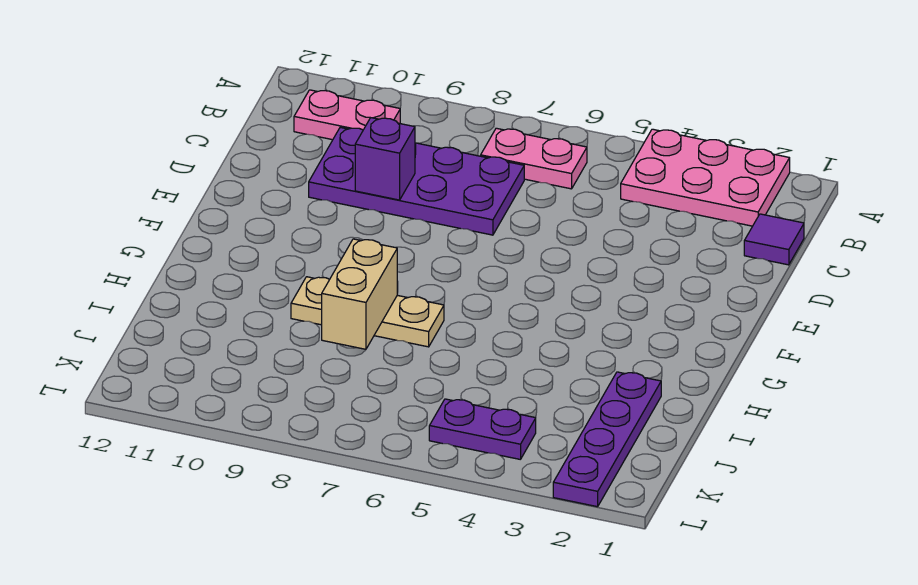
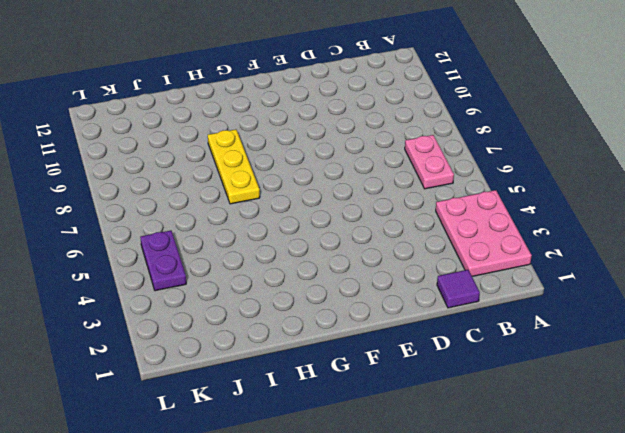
yellow 1x3 plate [208,129,260,204] -> tan 1x3 plate [291,277,444,347]
none -> pink 1x2 plate [294,90,400,140]
none -> purple 2x4 plate [309,127,524,235]

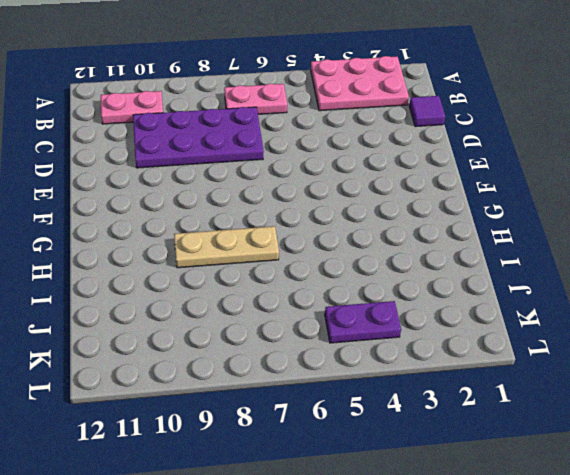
none -> purple 1x4 plate [553,372,661,507]
none -> purple 1x1 brick [355,118,415,200]

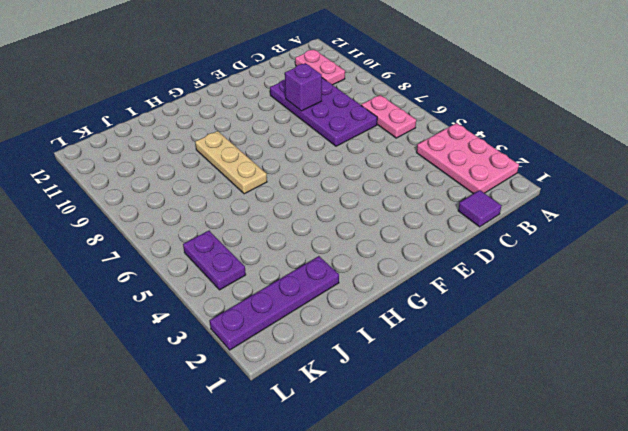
none -> tan 1x2 brick [322,239,397,349]

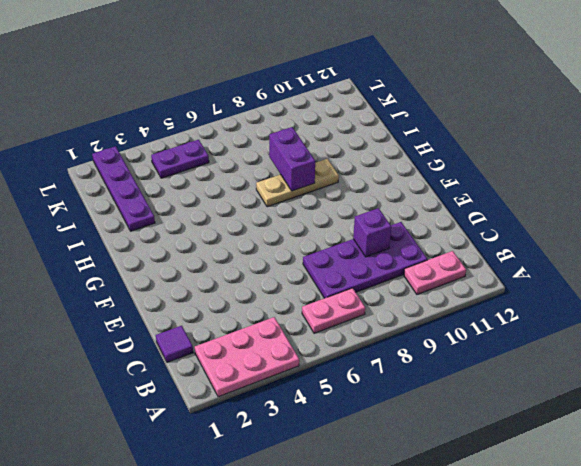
purple 1x2 brick [269,127,315,191] -> tan 1x2 brick [322,239,397,349]

